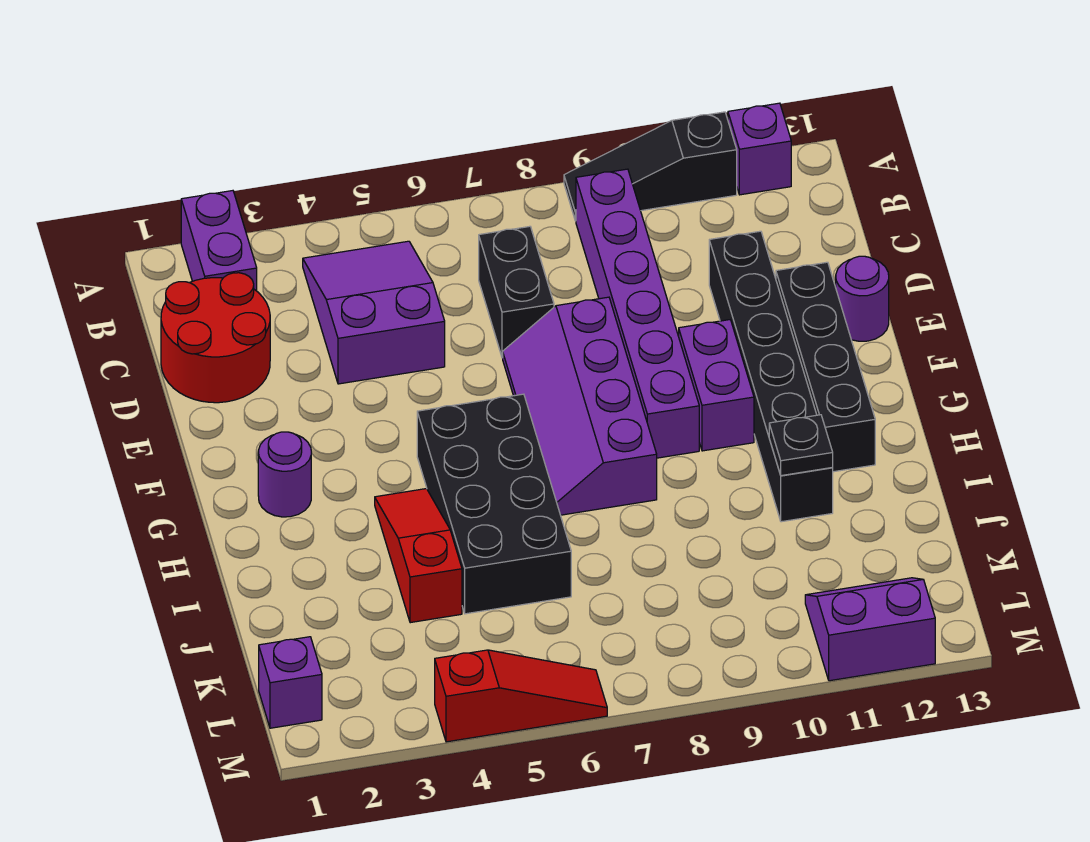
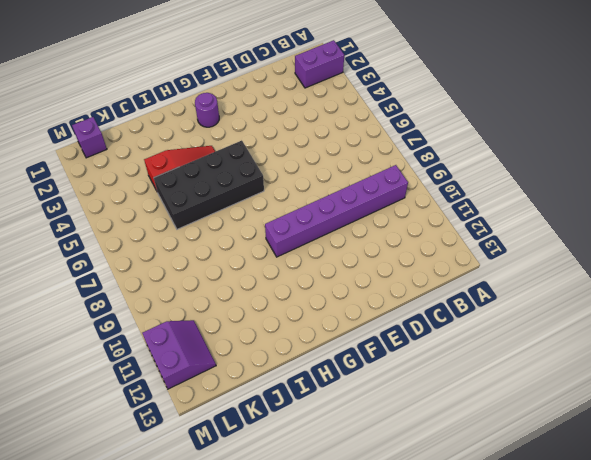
none -> black 1x3 slope [564,112,737,221]
none -> purple 1x1 brick [728,103,791,195]
none -> purple 2x3 slope [303,241,445,384]

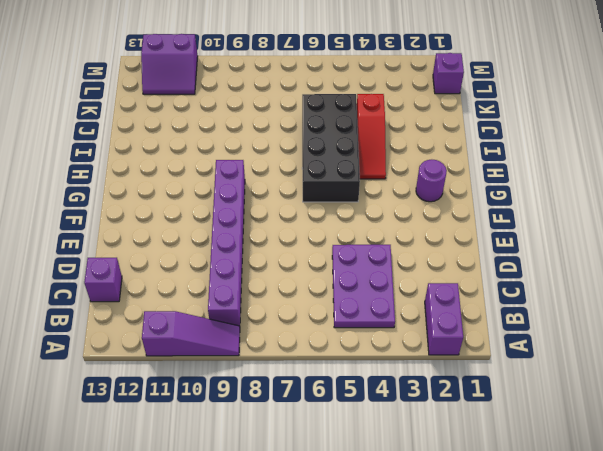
purple 1x3 slope [142,311,240,356] -> black 1x3 slope [564,112,737,221]
purple 2x3 plate [332,245,395,328] -> purple 2x3 slope [303,241,445,384]
purple 1x1 brick [84,258,122,302] -> purple 1x1 brick moved to [728,103,791,195]
none -> red 2x2 round brick [161,273,270,403]
none -> black 1x2 brick [479,226,554,358]
none -> black 1x6 brick [709,231,833,522]

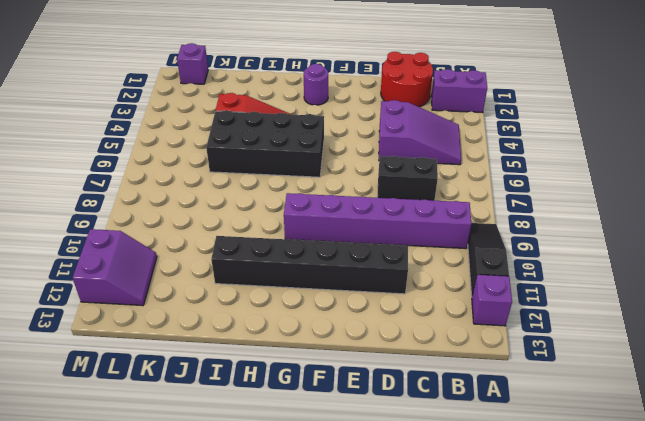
none -> purple 2x4 slope [503,297,657,515]
none -> black 1x4 brick [776,262,875,472]
none -> purple 1x1 round brick [836,256,889,341]

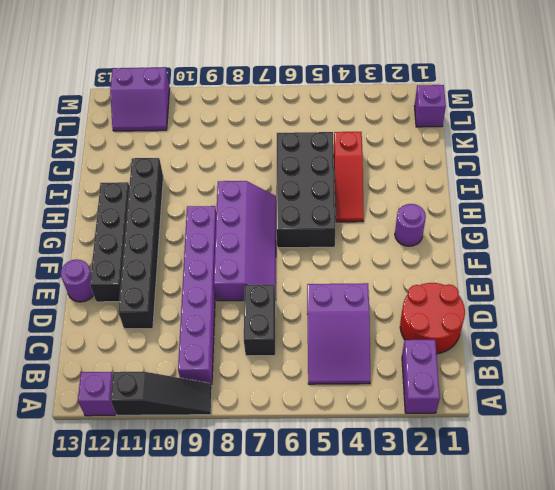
none -> purple 1x2 brick [679,320,754,451]
none -> red 1x3 slope [435,650,607,742]
none -> black 1x1 plate [769,415,833,476]

